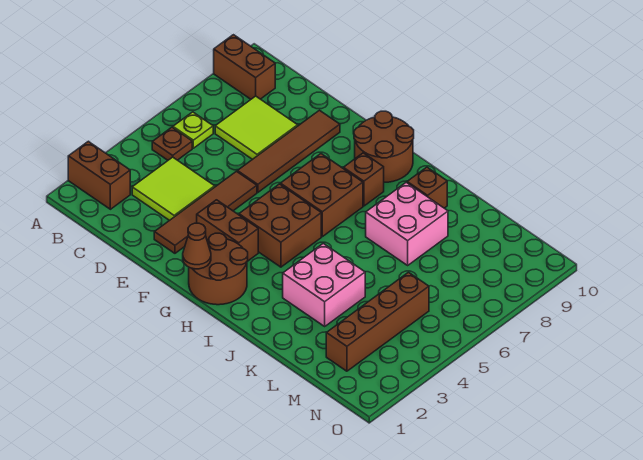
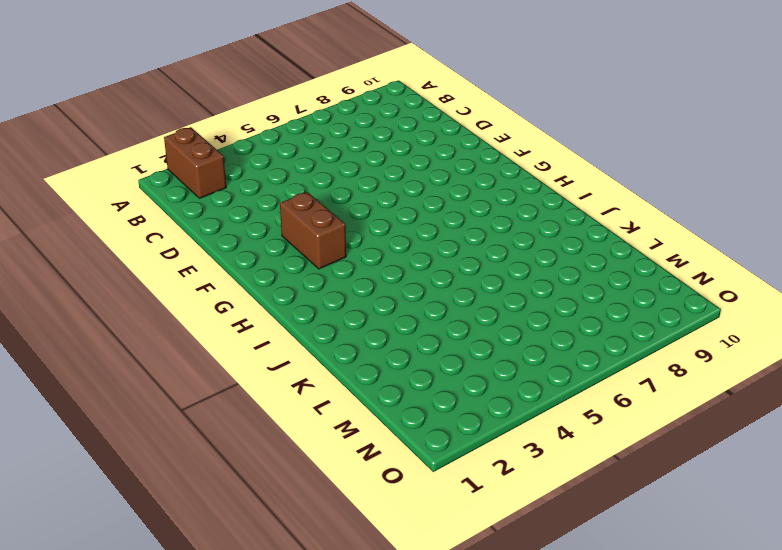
none -> brown 1x2 brick [214,35,275,99]
none -> brown 1x1 plate [152,127,192,160]
none -> lime 1x1 plate [173,112,213,148]

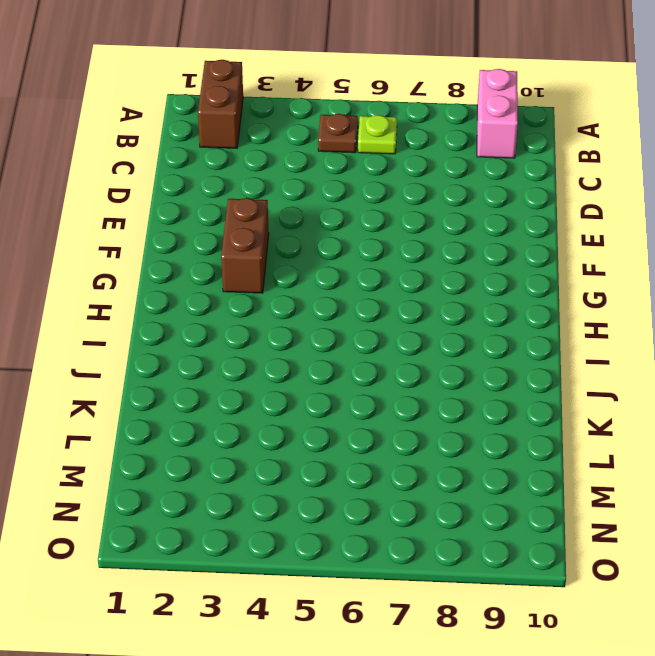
pink 1x2 brick [477,69,518,158] -> brown 1x2 brick [214,35,275,99]
none -> lime 2x2 tile [132,157,215,221]
none -> lime 2x2 tile [215,96,298,159]
none -> brown 1x4 tile [154,171,257,253]

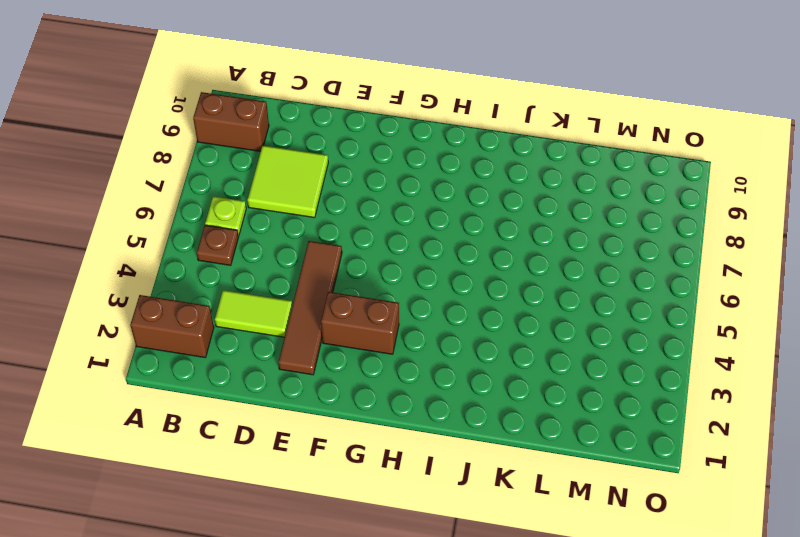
lime 1x2 tile [215,290,292,337] -> lime 2x2 tile [132,157,215,221]
none -> brown 1x4 tile [237,110,340,192]
none -> brown 2x2 round brick [189,233,248,305]
none -> brown 2x2 brick [239,184,321,267]

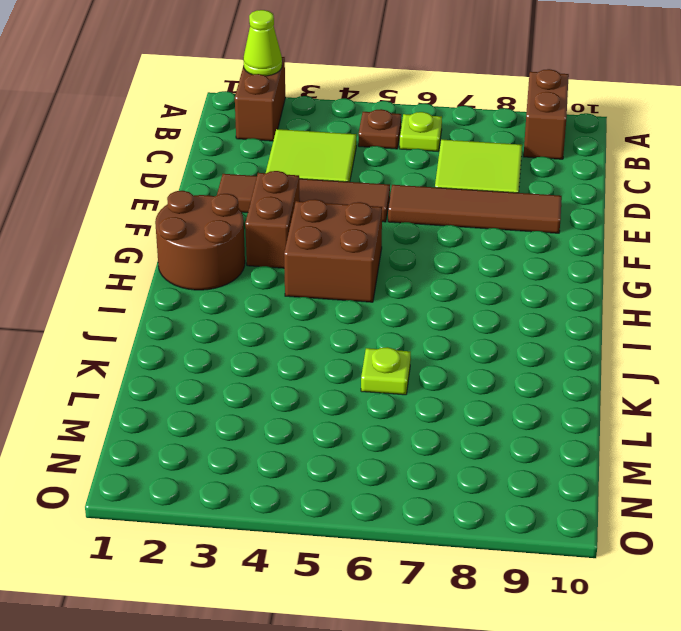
lime 1x1 cone [243,10,282,76] -> none
lime 1x1 plate [361,347,411,395] -> none
none -> brown 2x2 brick [280,154,363,237]
none -> brown 2x2 round brick [354,111,414,182]
none -> brown 1x1 brick [343,153,384,206]

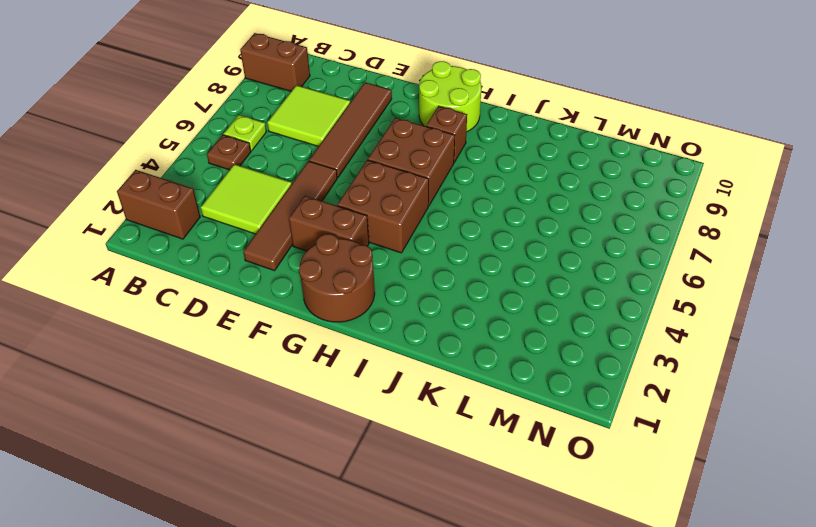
lime 2x2 round brick [419,61,481,132] -> brown 2x2 round brick [354,111,414,182]
none -> pink 2x2 brick [283,243,365,326]
none -> pink 2x2 brick [366,182,448,265]
none -> brown 1x1 brick [407,167,447,208]

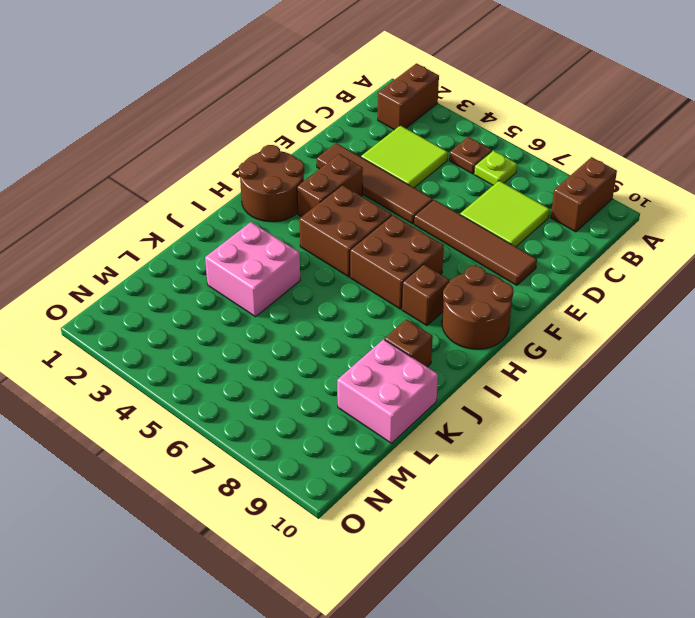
pink 2x2 brick [337,339,438,443] -> pink 2x2 brick moved to [366,182,448,265]
none -> brown 1x4 brick [326,272,429,371]
none -> brown 1x1 cone [183,223,211,269]

